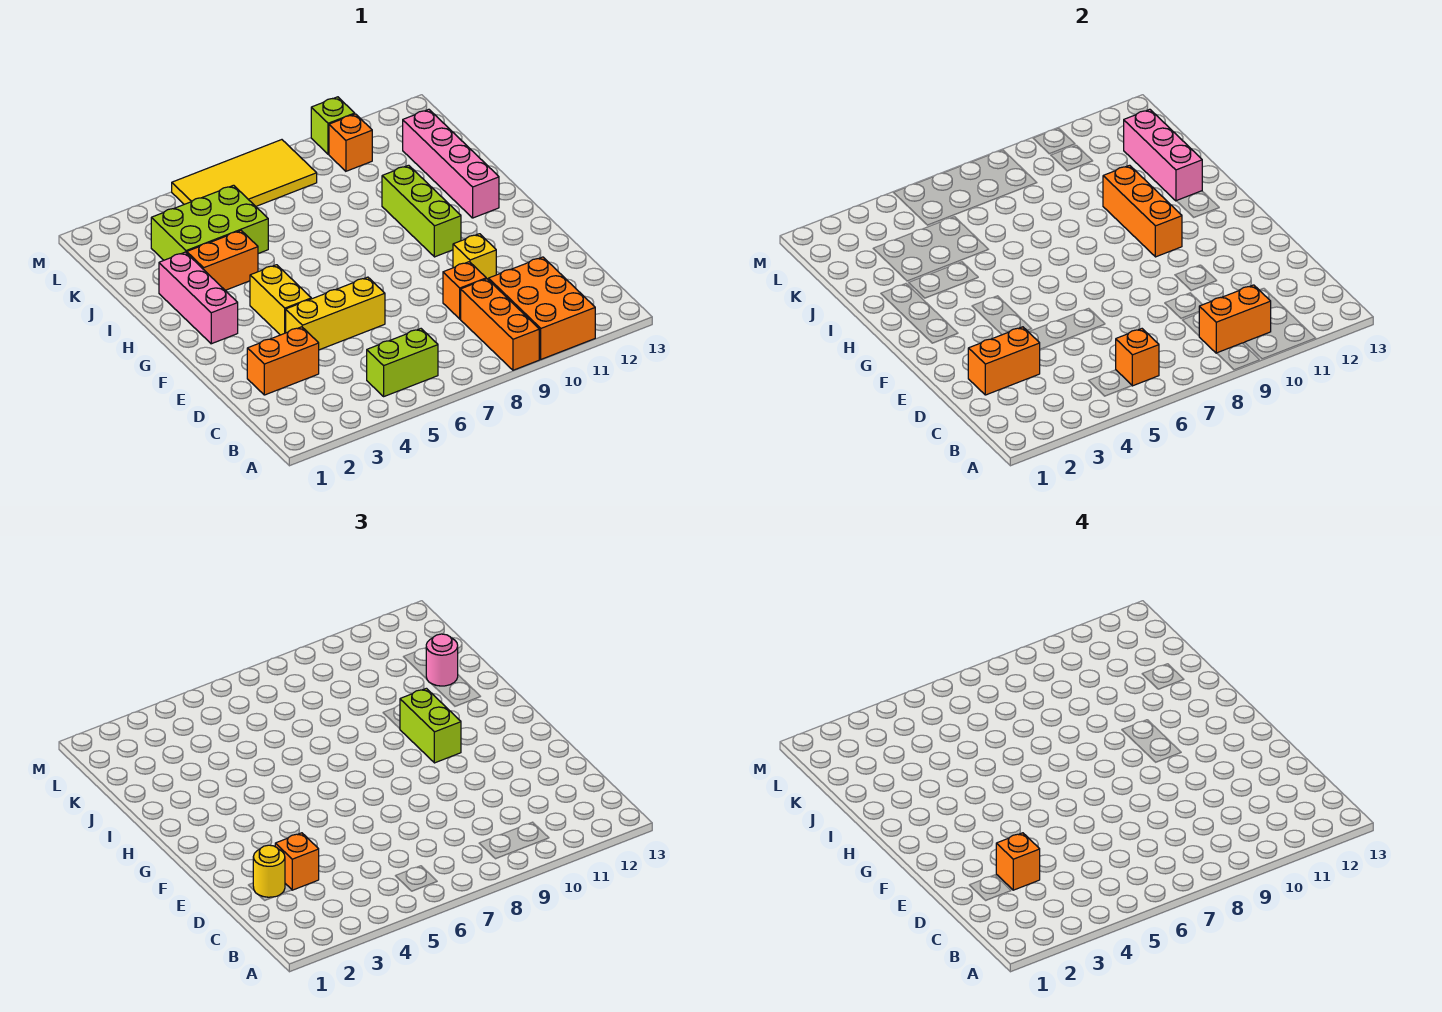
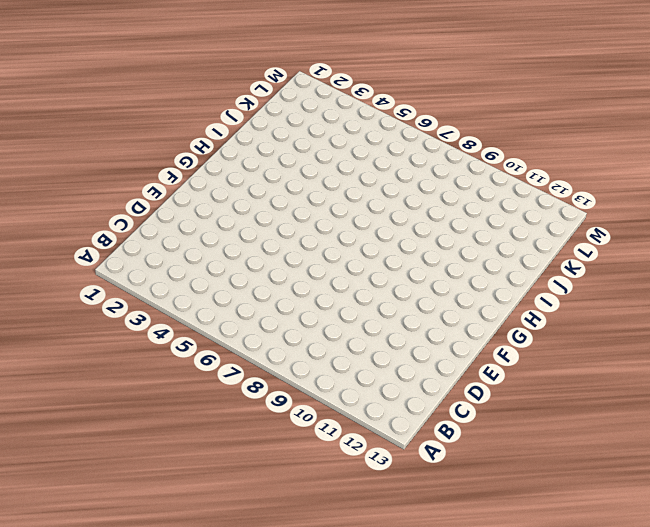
none -> orange 1x3 brick [461,279,539,370]
none -> orange 2x3 brick [488,257,595,359]
none -> lime 1x2 brick [367,329,438,396]

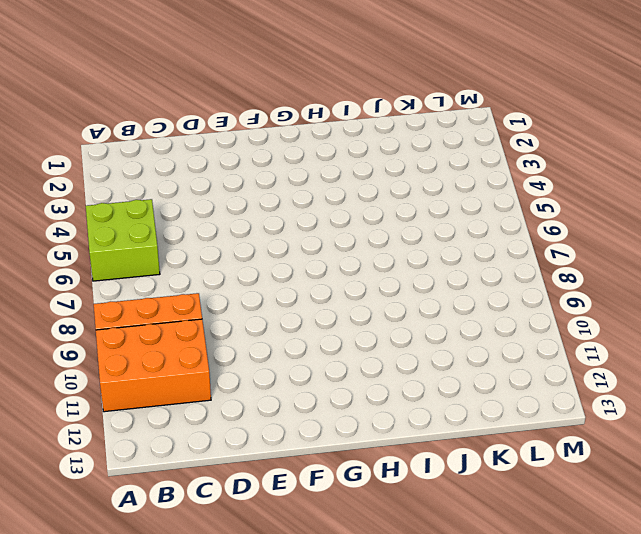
lime 2x2 brick [86,199,160,281] -> lime 1x2 brick [367,329,438,396]
none -> orange 1x2 brick [247,327,319,395]
none -> orange 1x1 brick [443,262,486,319]
none -> yellow 1x3 brick [286,277,385,350]

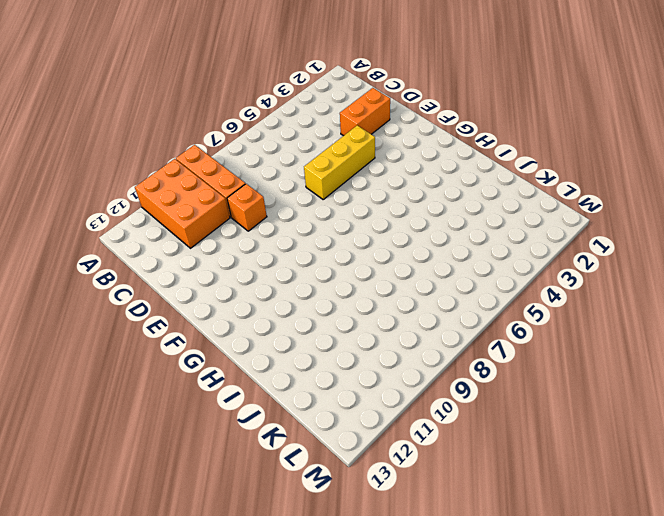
none -> lime 1x2 brick [367,329,438,396]
none -> yellow 1x1 brick [453,234,496,279]
none -> yellow 1x2 brick [250,265,311,335]

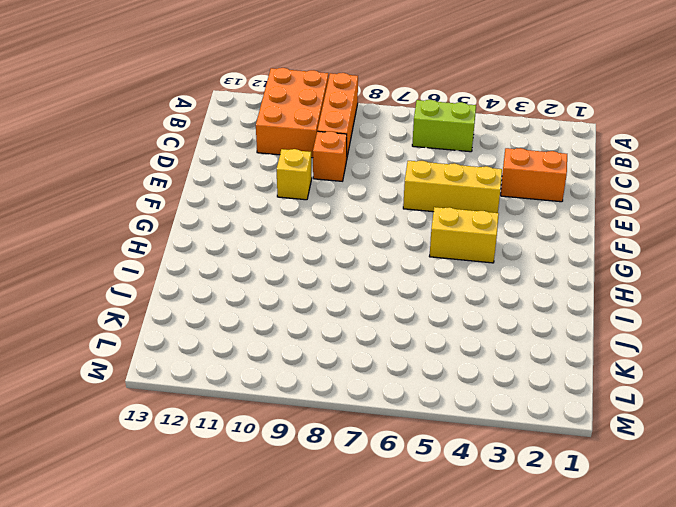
yellow 1x2 brick [429,207,499,263] -> yellow 1x2 brick turned to [250,265,311,335]
none -> pink 1x3 brick [159,252,238,344]
none -> lime 1x3 brick [382,165,461,257]
none -> pink 1x4 brick [403,109,499,218]

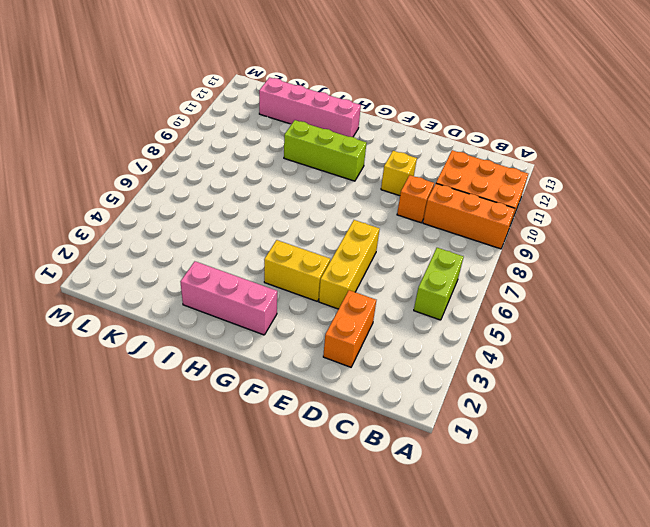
none -> orange 1x2 brick [187,231,258,290]
none -> lime 2x3 brick [151,185,268,260]
none -> yellow 2x4 tile [172,140,317,206]

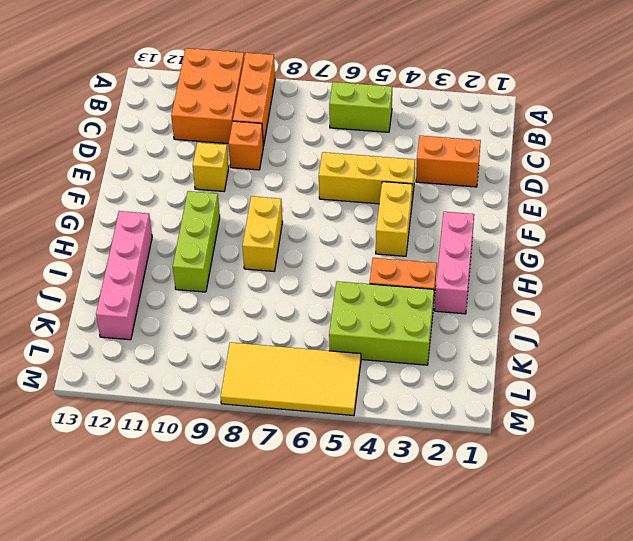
yellow 1x2 brick [242,196,282,271] -> none
none -> orange 1x1 brick [329,114,372,171]
none -> lime 1x1 brick [311,97,355,154]
none -> orange 1x1 brick [1116,329,1159,386]

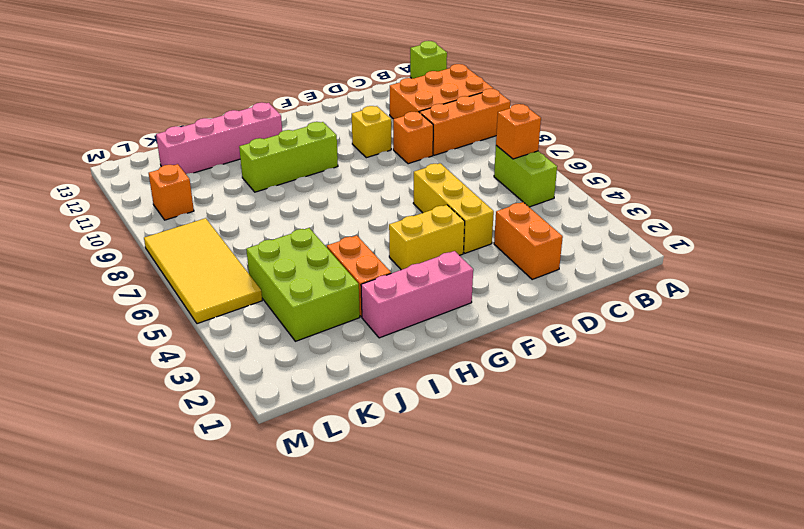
lime 1x1 brick [410,41,447,79] -> lime 1x1 brick moved to [311,97,355,154]
none -> orange 1x2 brick [1199,285,1271,353]
none -> orange 1x2 brick [968,327,1040,395]
none -> orange 1x3 brick [1103,165,1182,257]

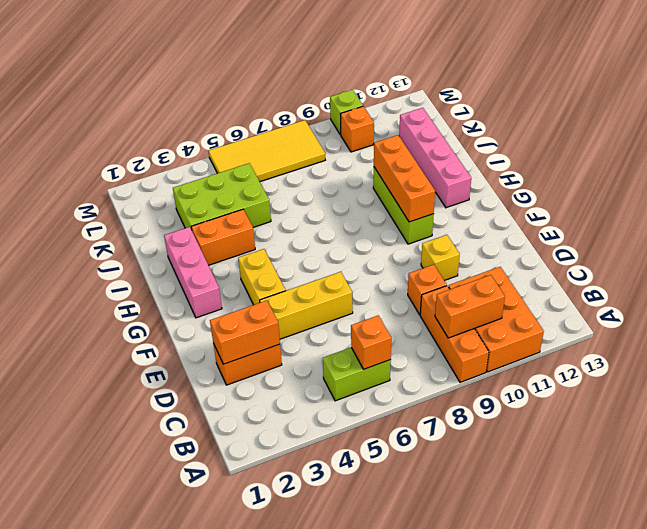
none -> pink 1x3 brick [1124,109,1202,201]
none -> yellow 1x1 round brick [253,845,285,897]
none -> orange 1x1 brick [275,833,319,890]

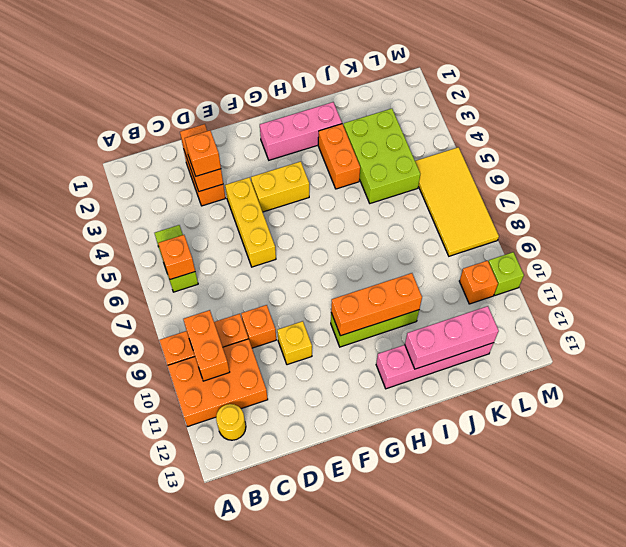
yellow 1x1 round brick [216,404,246,440] -> yellow 1x1 round brick moved to [253,845,285,897]
none -> lime 1x2 brick [400,688,461,763]
none -> pink 1x1 round brick [426,634,458,686]
none -> orange 1x1 brick [996,833,1040,890]

